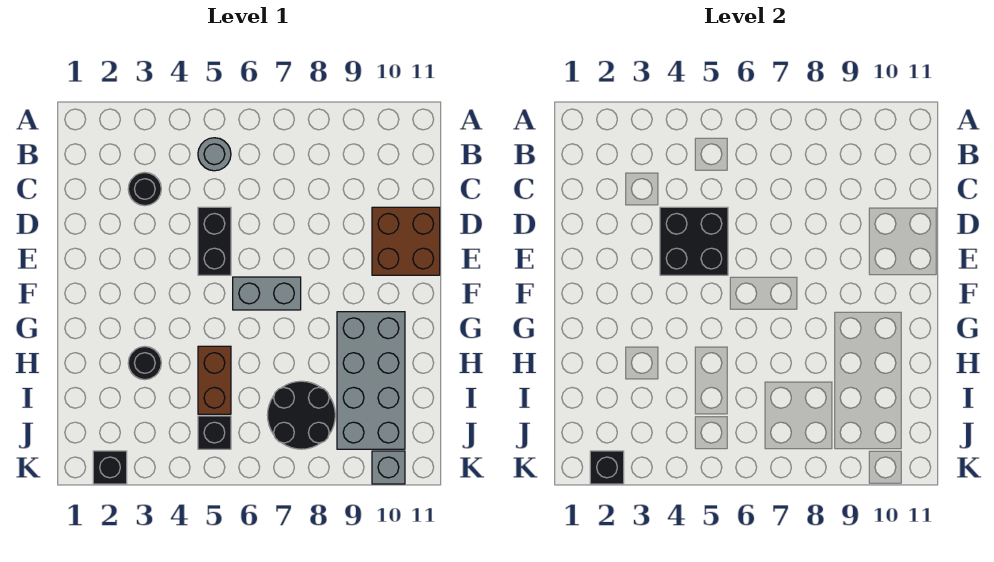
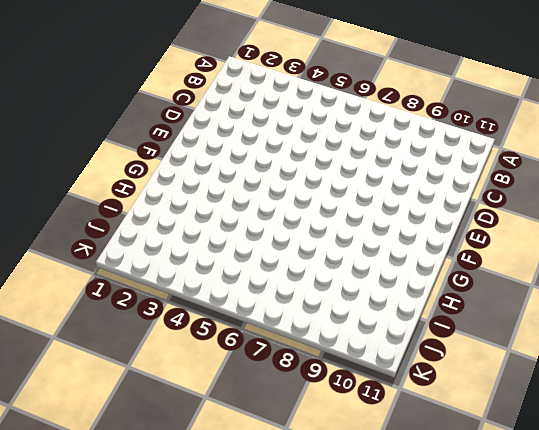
none -> grey 1x1 round brick [198,138,231,171]
none -> black 1x1 round brick [128,173,161,206]
none -> black 1x2 brick [198,207,231,275]

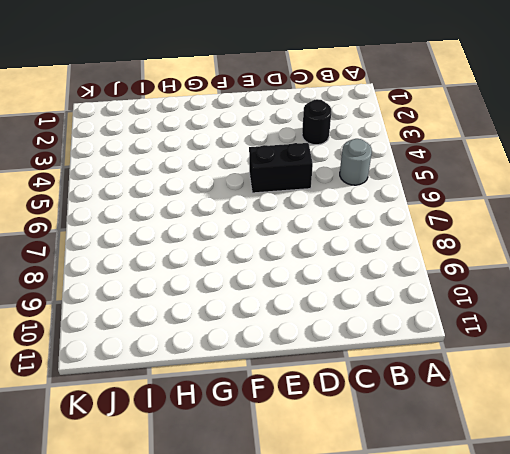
none -> brown 2x2 brick [372,207,440,275]
none -> grey 1x2 brick [233,277,301,310]
none -> grey 2x4 brick [337,312,405,449]

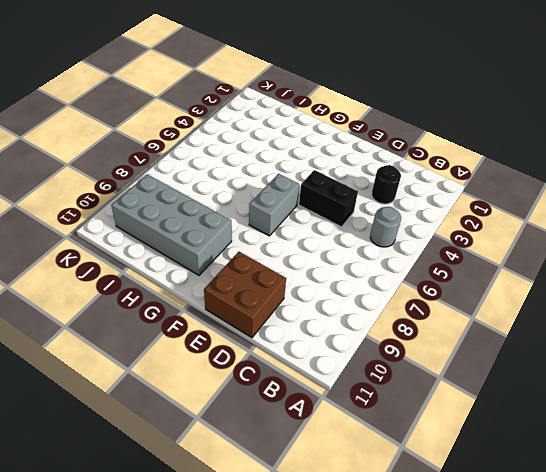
none -> black 1x1 round brick [128,347,161,380]
none -> brown 1x2 brick [198,346,231,414]
none -> black 2x2 round brick [267,381,335,449]

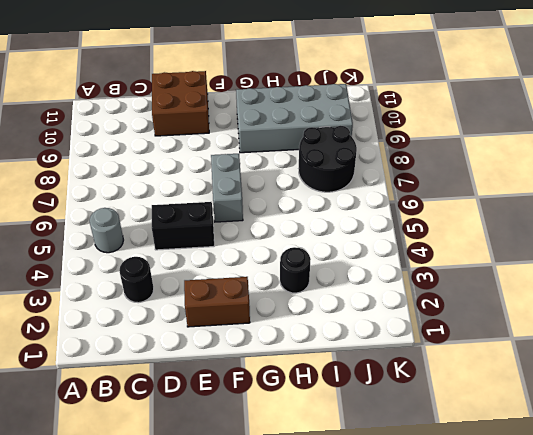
brown 1x2 brick [184,277,250,327] -> brown 1x2 brick moved to [198,346,231,414]
none -> black 1x1 brick [198,416,231,449]
none -> black 1x1 brick [93,451,127,484]
none -> grey 1x1 brick [372,451,405,484]

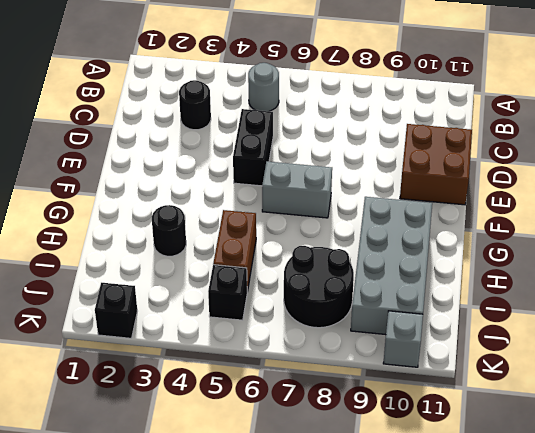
none -> black 2x2 brick [660,207,728,275]
none -> black 1x1 brick [590,451,624,484]

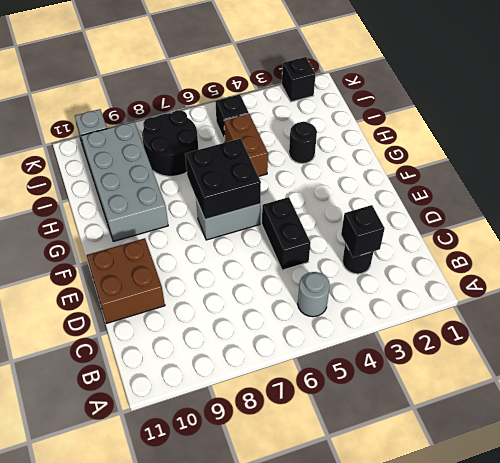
black 1x1 brick [341,205,385,257] -> black 1x1 brick moved to [590,451,624,484]
black 2x2 brick [185,138,261,220] -> black 2x2 brick moved to [660,207,728,275]

